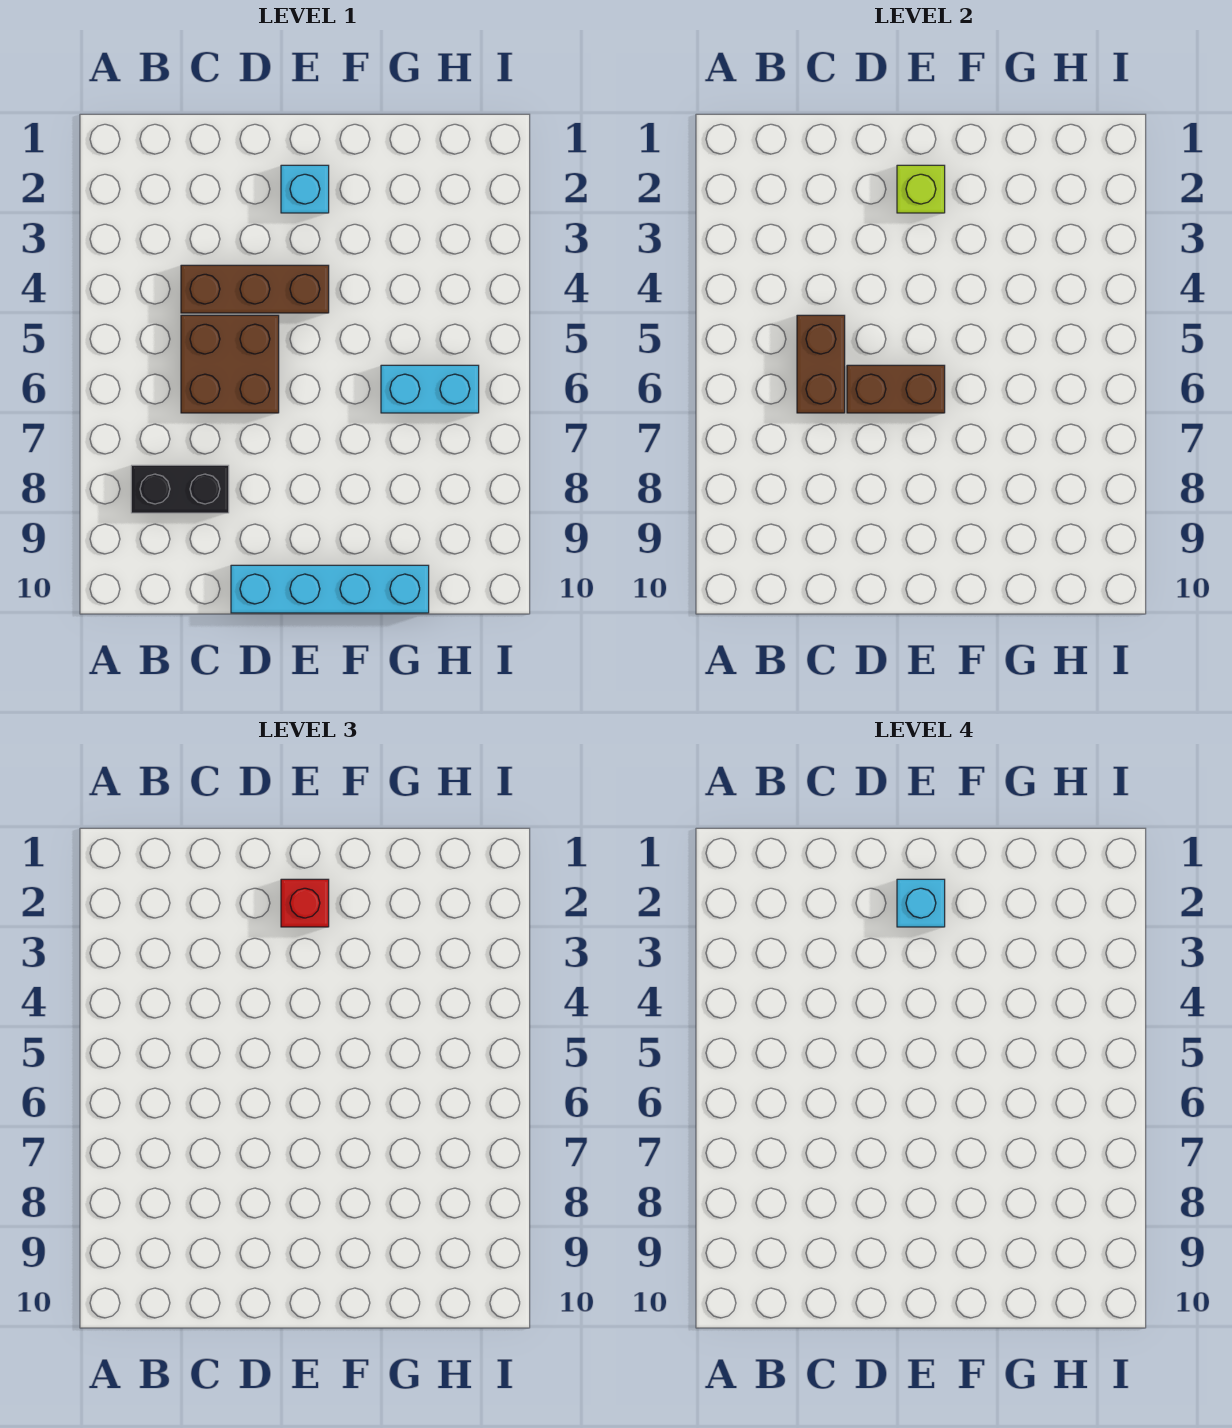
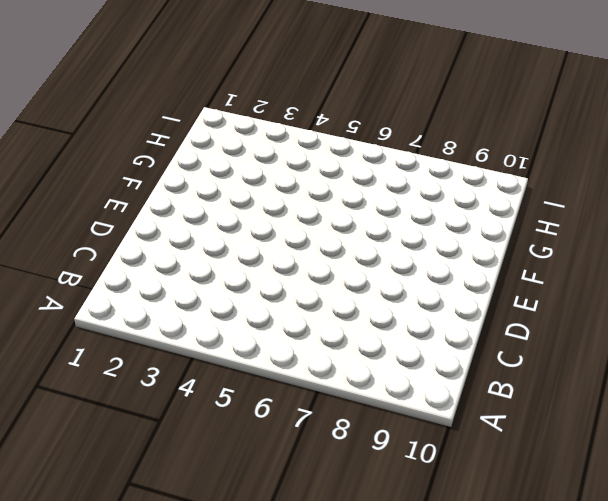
none -> black 1x2 brick [131,465,229,513]
none -> brown 1x3 brick [181,265,329,313]

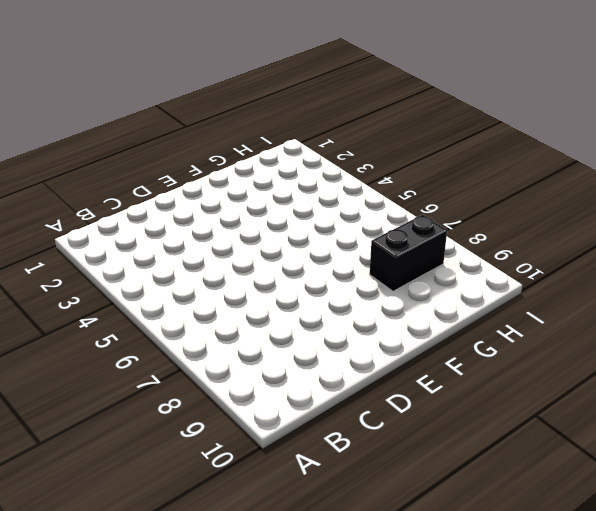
black 1x2 brick [370,215,447,291] -> black 1x2 brick moved to [131,465,229,513]
none -> brown 1x3 brick [181,265,329,313]
none -> brown 2x2 brick [181,315,279,413]

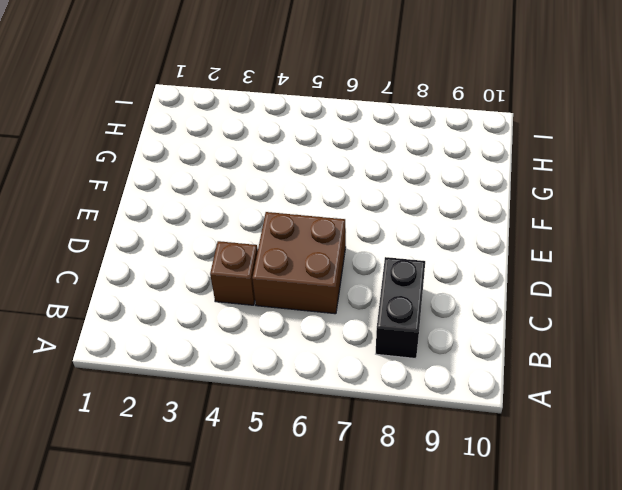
brown 1x1 brick [210,241,258,305] -> brown 1x3 brick [181,265,329,313]
none -> cyan 1x4 brick [231,565,429,613]
none -> cyan 1x1 brick [281,165,329,213]

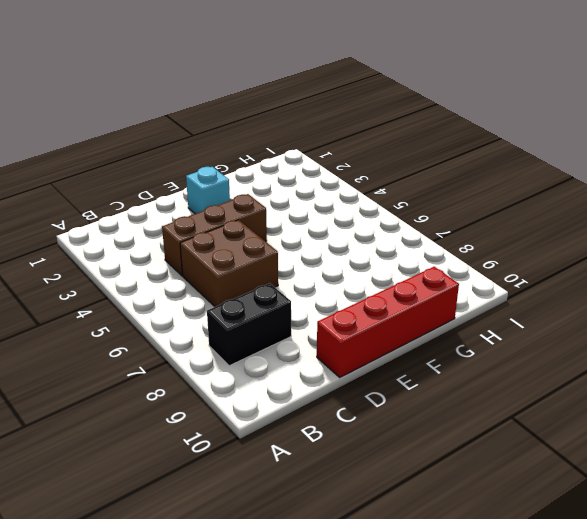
red 1x4 brick [317,267,459,377] -> cyan 1x4 brick [231,565,429,613]
none -> cyan 1x2 brick [381,365,479,413]
none -> brown 1x2 brick [797,315,845,413]

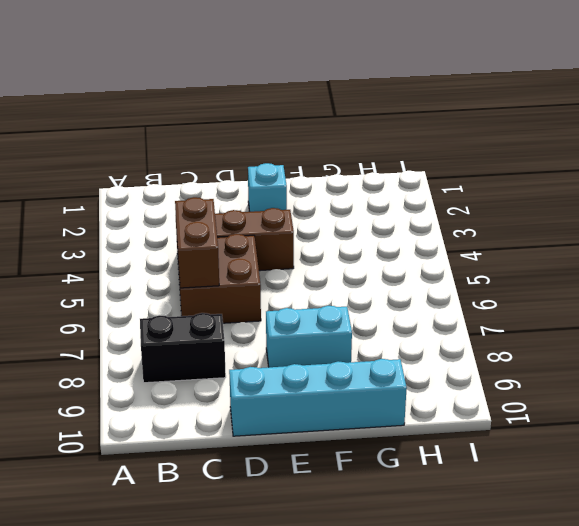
cyan 1x2 brick [266,306,352,367] -> cyan 1x2 brick moved to [381,365,479,413]
none -> brown 1x2 brick [847,365,945,413]
none -> lime 1x1 brick [897,165,945,213]

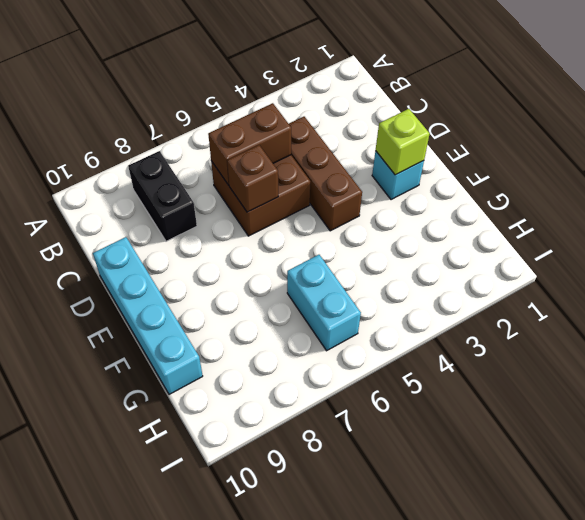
brown 1x1 brick [227,145,278,212] -> brown 1x2 brick [847,365,945,413]
none -> red 1x1 brick [281,879,329,927]
none -> cyan 1x1 brick [897,879,945,927]

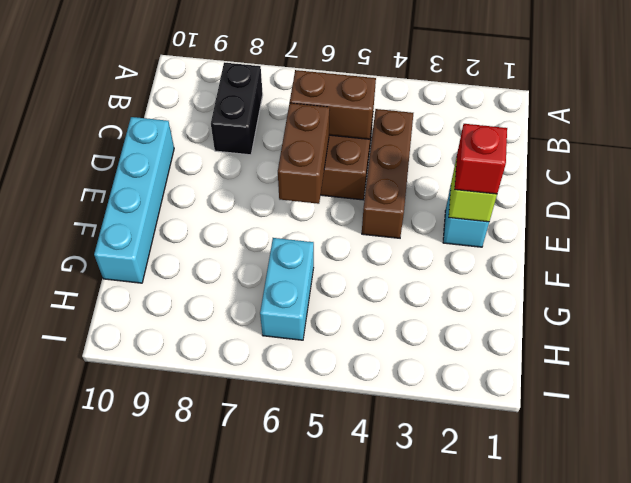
none -> cyan 1x1 brick [897,879,945,927]

